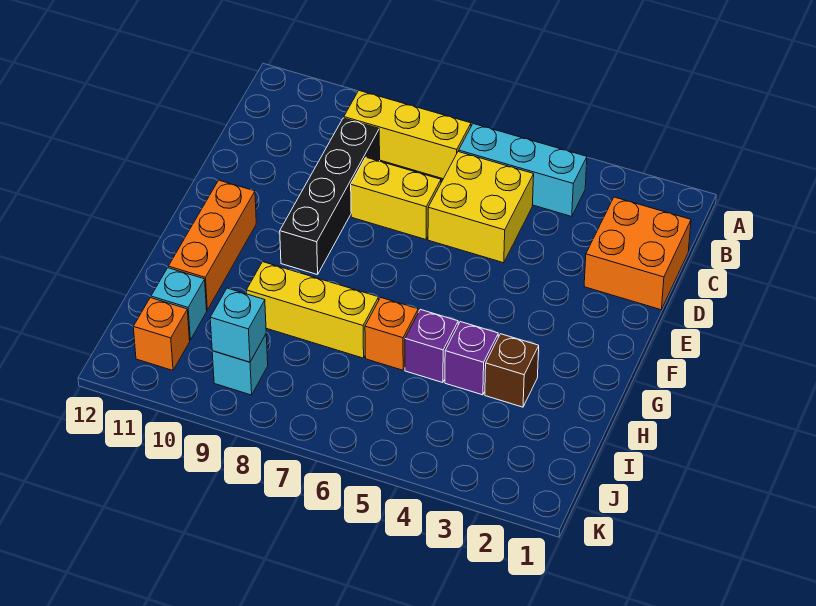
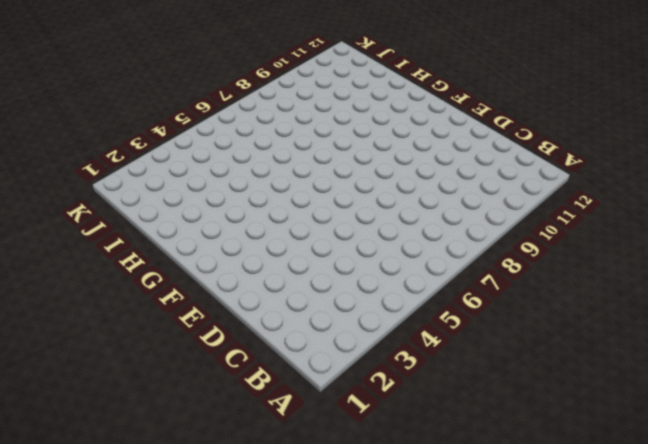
none -> cyan 1x3 brick [459,124,587,216]
none -> yellow 1x3 brick [344,91,471,179]
none -> orange 2x2 brick [584,197,691,310]

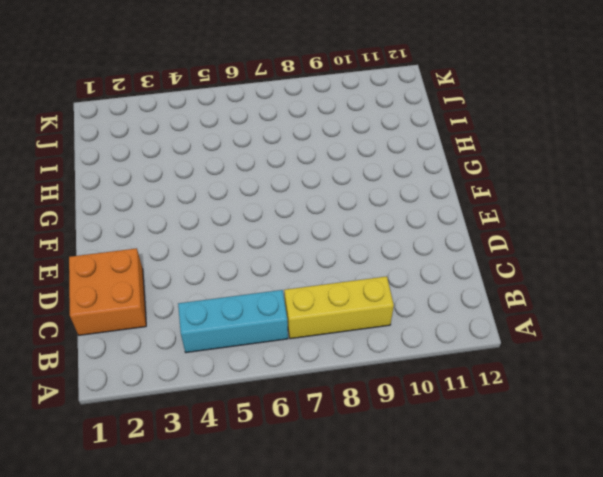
none -> yellow 2x2 brick [428,152,534,263]
none -> black 1x4 brick [280,118,380,275]
none -> yellow 1x2 brick [351,157,441,240]

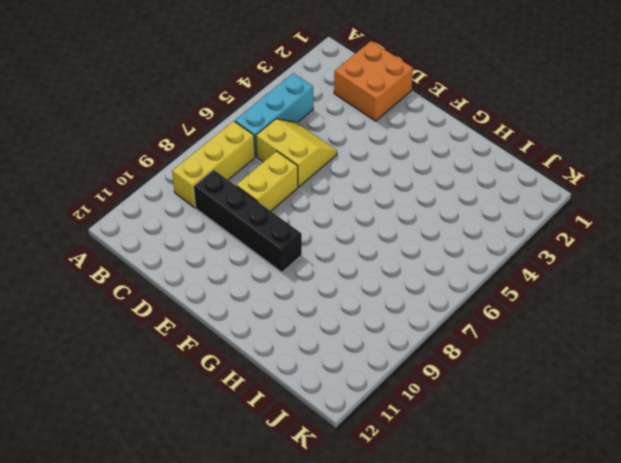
yellow 2x2 slope [256,119,337,187] -> yellow 2x2 brick [428,152,534,263]
none -> orange 1x3 brick [168,180,256,310]
none -> brown 1x1 brick [485,334,539,407]
none -> purple 1x1 brick [445,322,498,395]

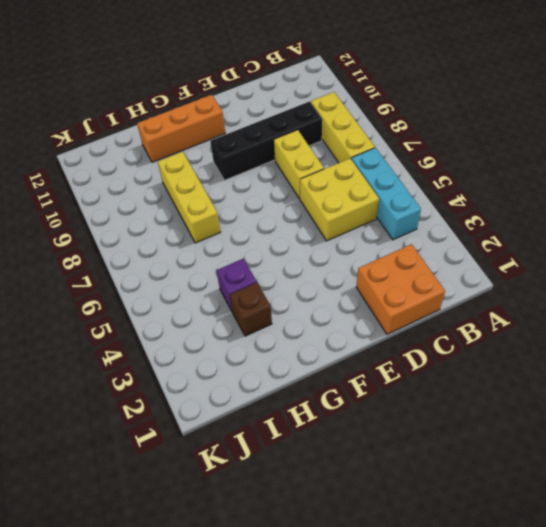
none -> purple 1x1 brick [405,309,458,383]
none -> orange 1x1 brick [365,298,418,370]
none -> cyan 1x1 brick [151,268,207,340]

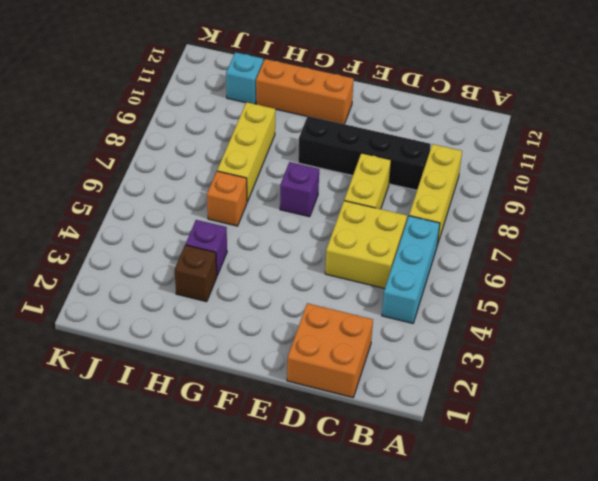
purple 1x1 brick [280,162,319,217] -> purple 1x1 brick moved to [405,309,458,383]
none -> cyan 1x1 brick [212,335,268,395]
none -> orange 1x1 brick [133,298,190,370]
none -> cyan 1x1 brick [210,288,266,362]

